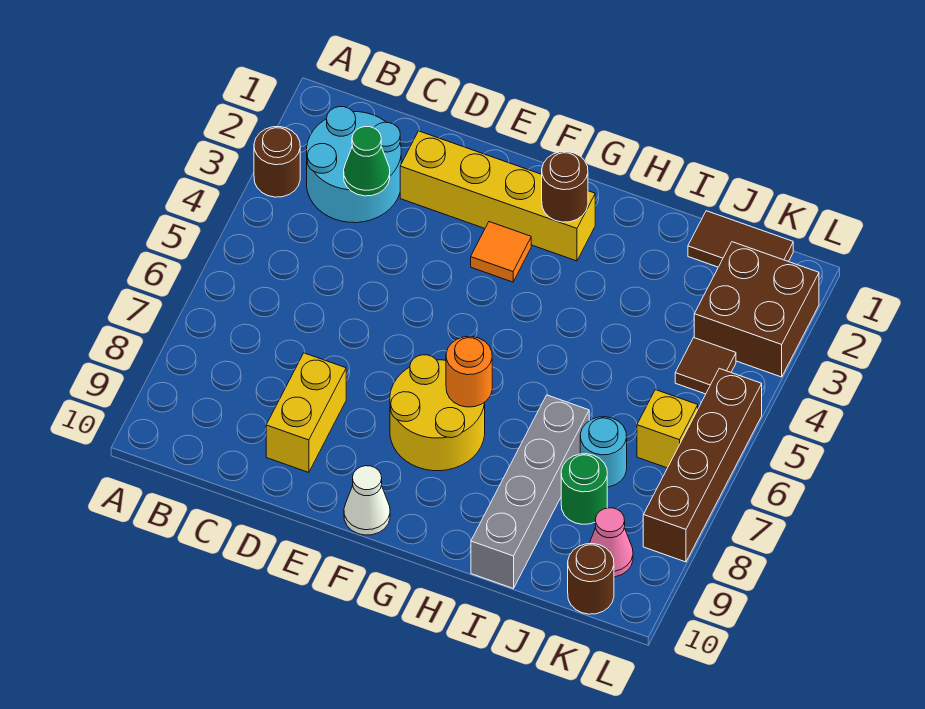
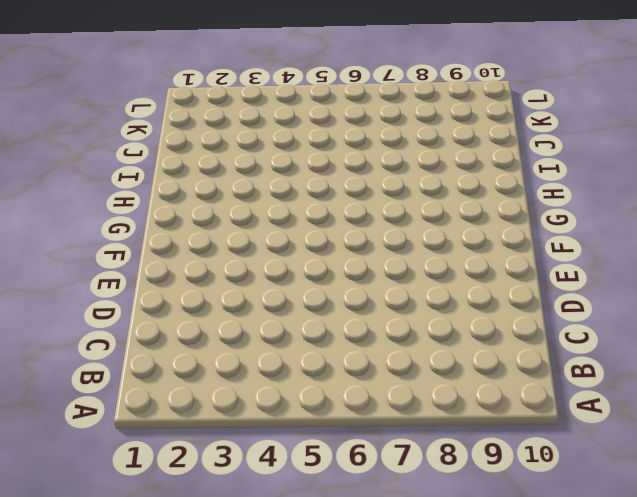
none -> brown 1x1 round brick [254,127,300,197]
none -> cyan 2x2 round brick [307,107,401,223]
none -> yellow 1x4 brick [400,131,595,261]

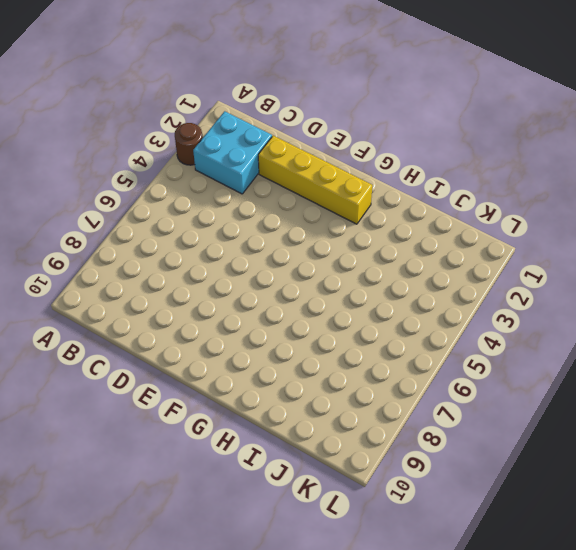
cyan 2x2 brick [193,111,272,194] -> cyan 2x2 round brick [307,107,401,223]
none -> yellow 1x2 brick [266,353,346,472]
none -> orange 1x1 tile [471,222,531,282]
none -> yellow 2x2 round brick [390,355,485,471]

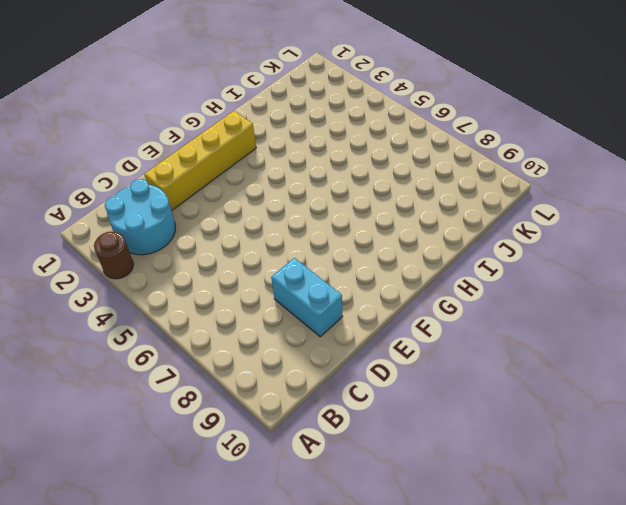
cyan 1x2 brick [271,258,343,337] -> yellow 1x2 brick [266,353,346,472]
none -> orange 1x1 tile [471,222,531,282]
none -> yellow 2x2 round brick [390,355,485,471]
none -> white 1x1 cone [344,466,390,535]

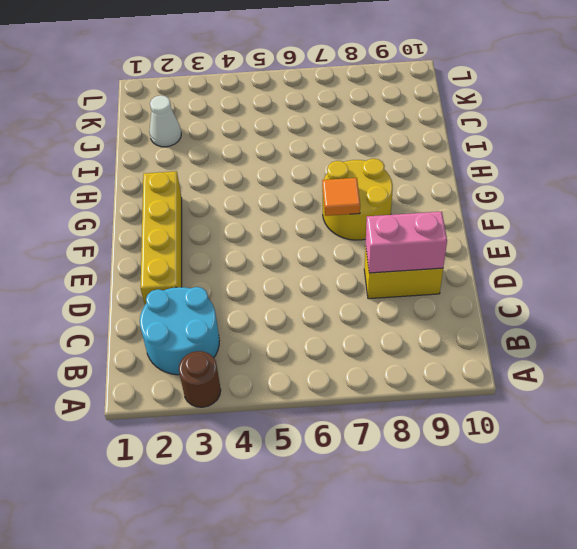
pink 1x2 brick [366,211,447,273] -> none
orange 1x1 tile [322,178,360,216] -> orange 1x1 tile moved to [471,222,531,282]
white 1x1 cone [149,95,181,147] -> white 1x1 cone moved to [344,466,390,535]
none -> grey 1x4 brick [471,395,589,588]
none -> brown 1x2 tile [688,211,793,267]
none -> cyan 1x1 round brick [580,417,627,487]

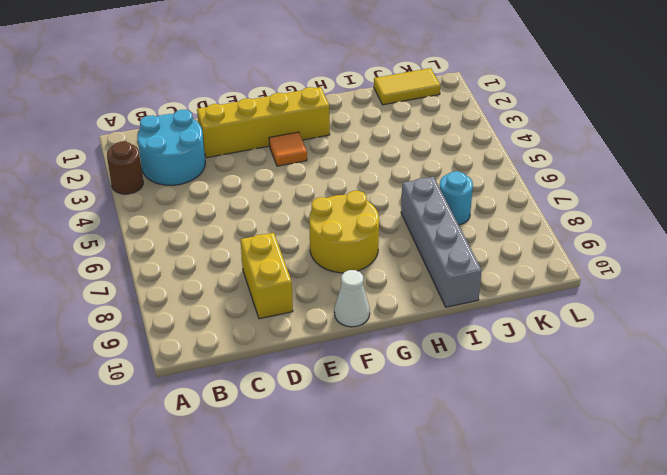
yellow 1x2 tile [374,68,440,105] -> brown 1x2 tile [688,211,793,267]
none -> green 1x1 round brick [561,454,607,524]
none -> brown 2x2 brick [694,242,819,377]
none -> brown 1x1 tile [675,338,736,394]

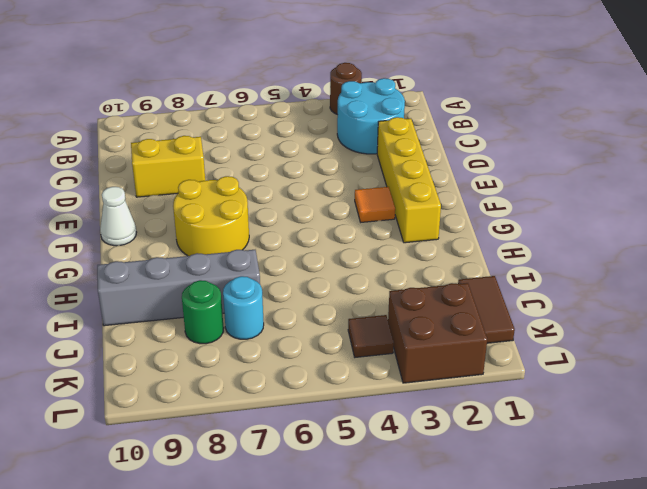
none -> yellow 1x1 brick [637,390,698,468]
none -> pink 1x1 cone [589,508,633,577]
none -> brown 1x1 round brick [568,544,614,614]

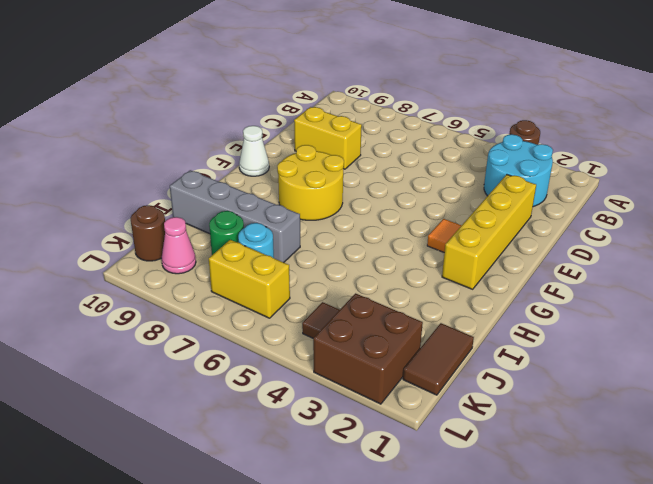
yellow 1x2 brick [209,240,290,318] -> yellow 1x1 brick [637,390,698,468]
none -> brown 1x4 brick [643,368,762,562]
none -> green 1x1 cone [344,127,390,196]
none -> brown 1x1 round brick [542,152,588,222]

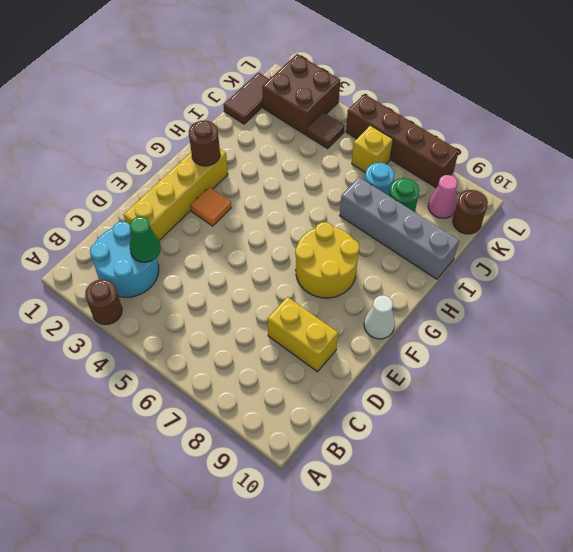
none -> orange 1x1 round brick [446,336,492,407]

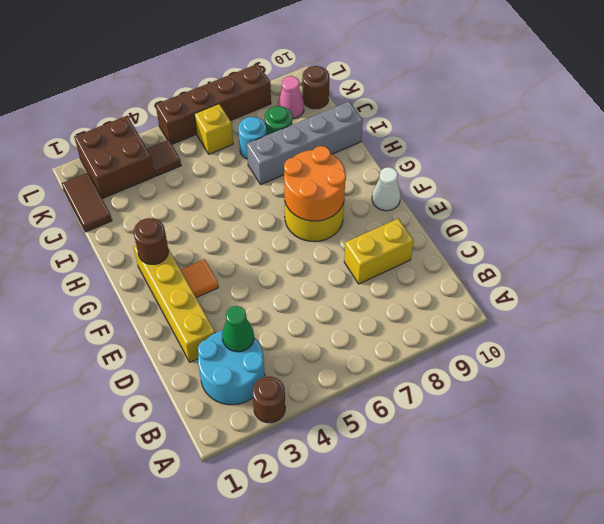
orange 2x2 round brick [284,146,346,221] -> orange 1x1 round brick [446,336,492,407]

